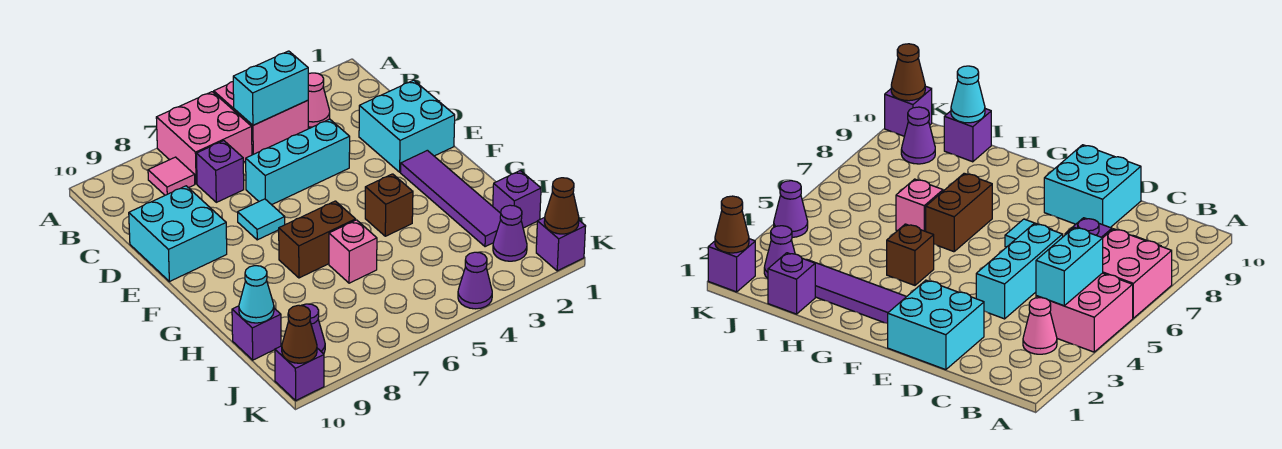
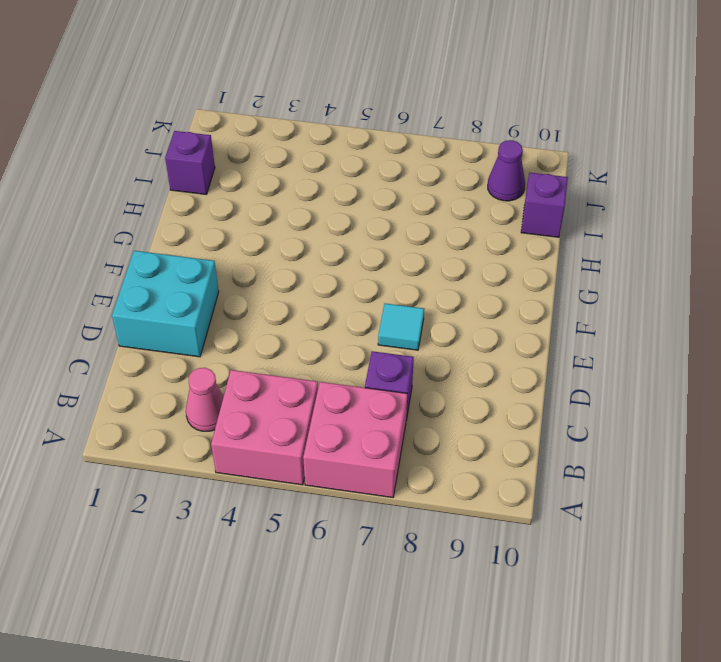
none -> pink 1x1 tile [148,157,195,195]
none -> cyan 1x3 brick [246,119,350,205]
none -> cyan 2x2 brick [129,186,227,282]

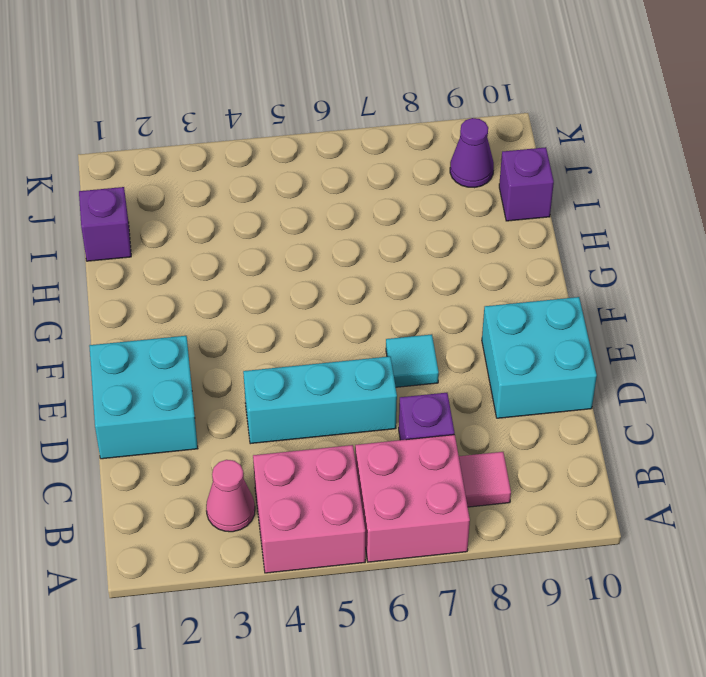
none -> purple 1x4 tile [401,150,501,247]
none -> brown 1x1 brick [365,174,413,236]
none -> brown 1x2 brick [279,201,356,278]

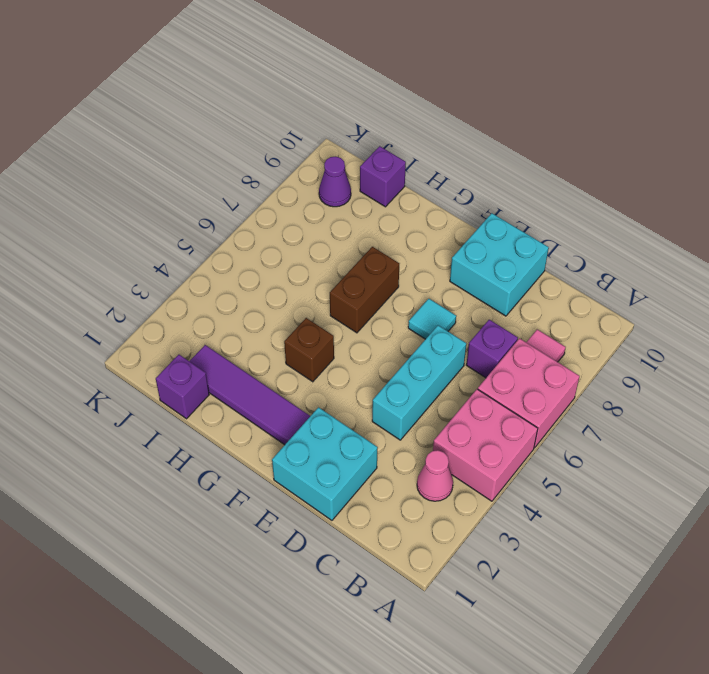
none -> pink 1x1 brick [329,220,377,283]
none -> purple 1x1 cone [493,205,527,261]
none -> purple 1x1 brick [536,217,586,271]

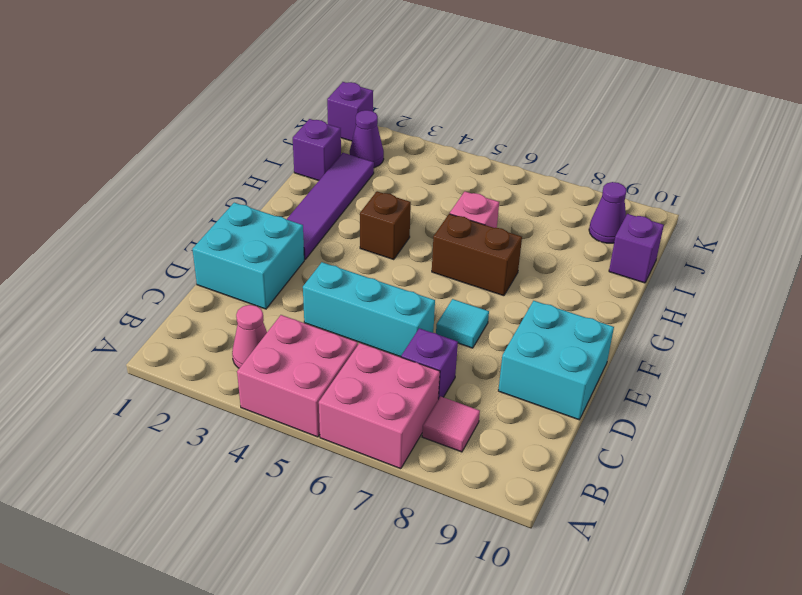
none -> purple 1x1 cone [458,252,492,309]
none -> purple 1x1 brick [275,346,324,400]
none -> cyan 1x2 brick [233,51,308,125]

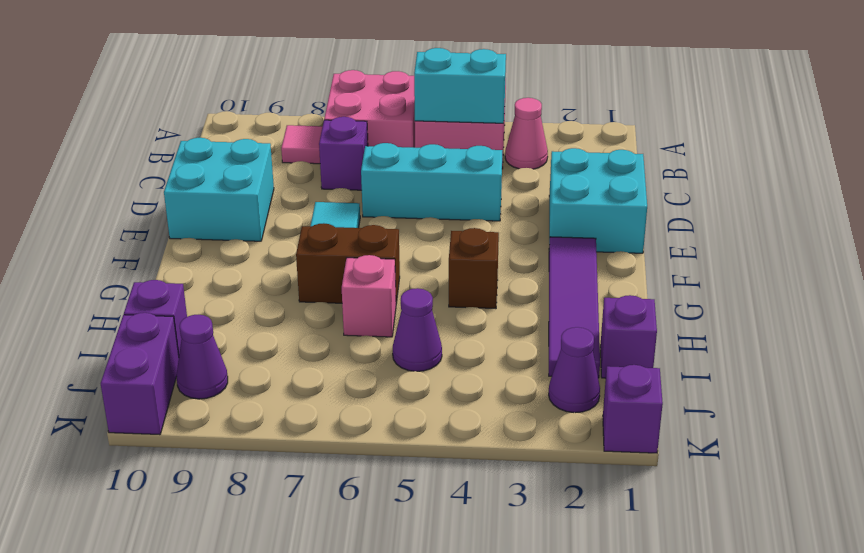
purple 1x1 cone [393,288,442,371] -> purple 1x1 cone moved to [458,252,492,309]
purple 1x2 brick [101,313,179,435] -> purple 1x1 brick [275,346,324,400]
none -> cyan 1x1 cone [239,266,274,323]
none -> brown 1x1 cone [544,178,579,234]
none -> brown 1x1 cone [282,305,317,363]

